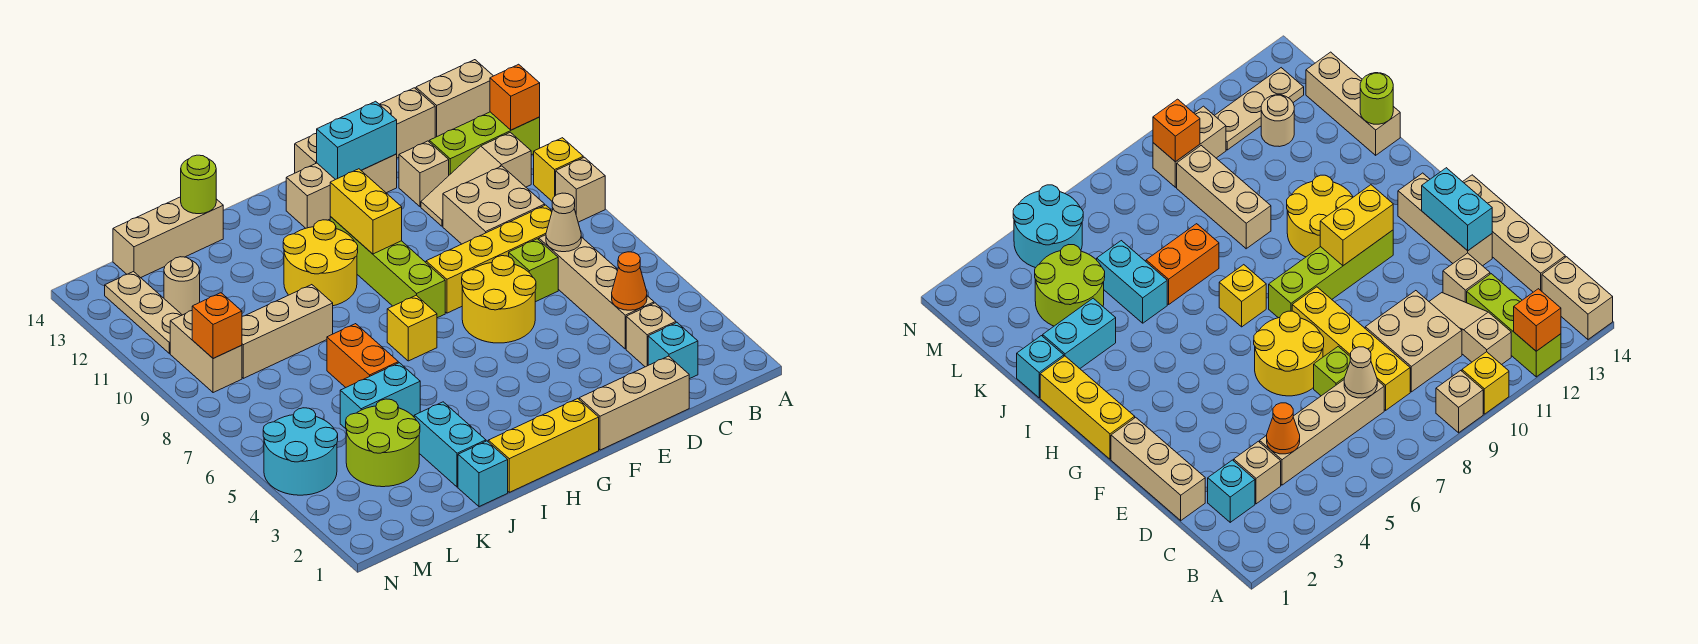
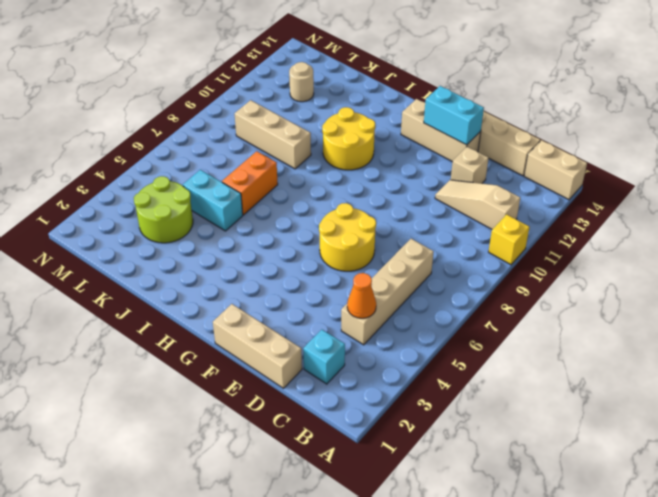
none -> tan 1x1 brick [556,157,605,222]
none -> lime 1x3 brick [429,112,540,175]
none -> tan 1x1 brick [626,303,676,367]
none -> yellow 1x4 brick [426,205,552,313]

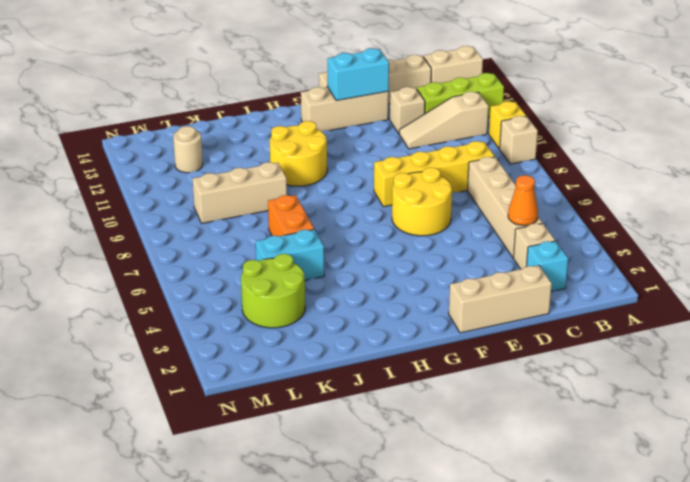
none -> tan 2x2 brick [443,166,545,244]
none -> lime 1x1 brick [509,239,558,302]
none -> yellow 1x3 brick [488,399,599,492]
none -> lime 1x4 brick [330,217,445,318]

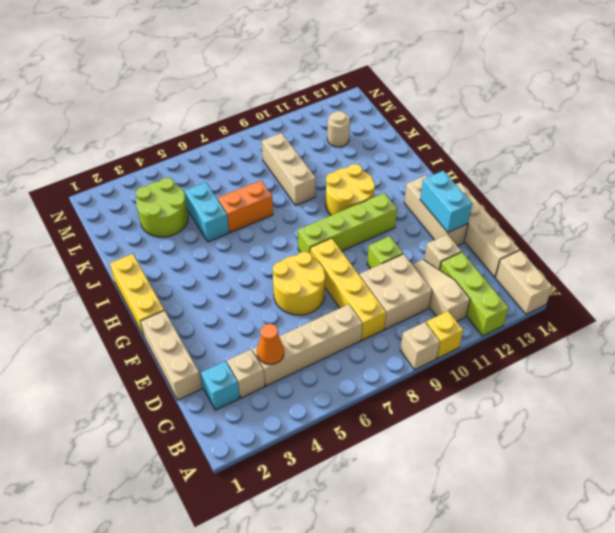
lime 1x1 brick [367,236,403,269] -> lime 1x1 brick moved to [509,239,558,302]
none -> yellow 1x1 brick [387,295,437,361]
none -> cyan 1x1 brick [458,441,508,507]
none -> cyan 1x2 brick [414,402,486,487]
none -> tan 1x3 brick [113,197,223,278]

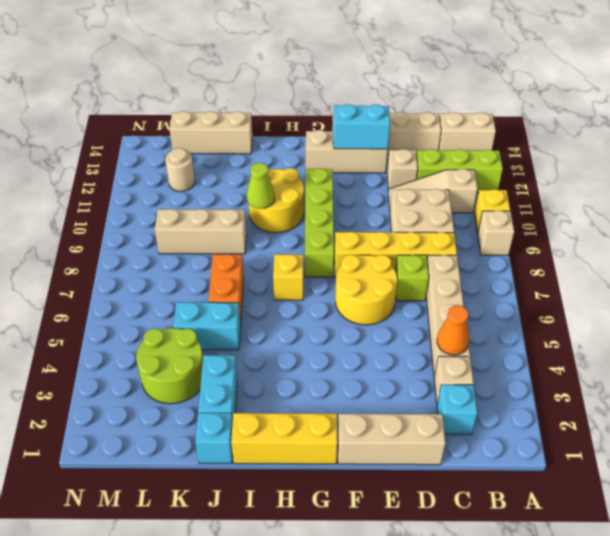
lime 1x1 cone [247,163,275,209] -> none
none -> cyan 2x2 round brick [263,408,338,495]
none -> tan 1x2 brick [170,311,242,393]
none -> tan 1x3 plate [105,272,182,353]
none -> orange 1x1 brick [490,64,540,130]

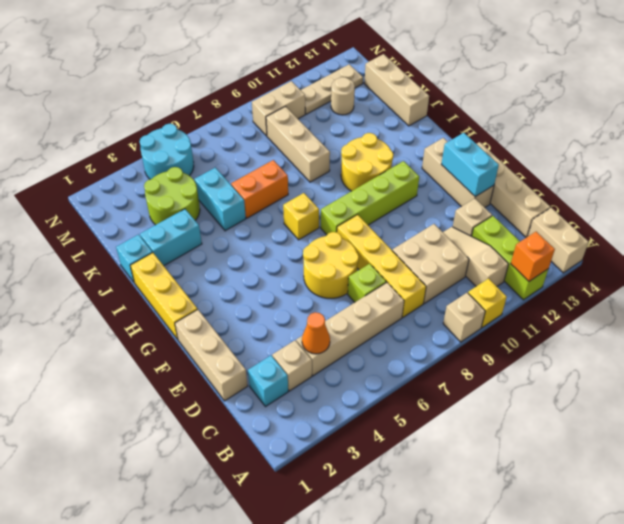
none -> tan 1x1 cone [546,193,581,252]
none -> yellow 1x2 brick [330,169,402,254]
none -> lime 1x1 round brick [181,155,216,214]
none -> orange 1x1 brick [192,293,242,358]

